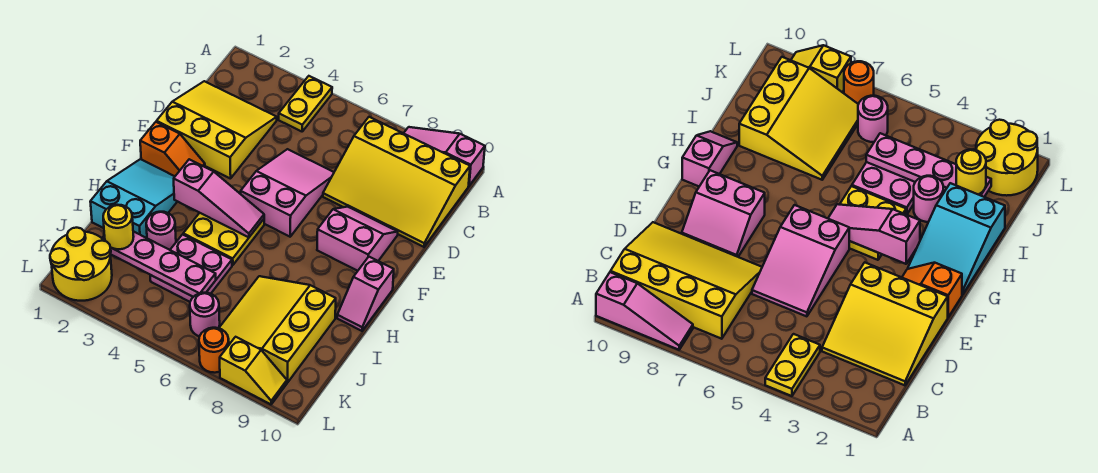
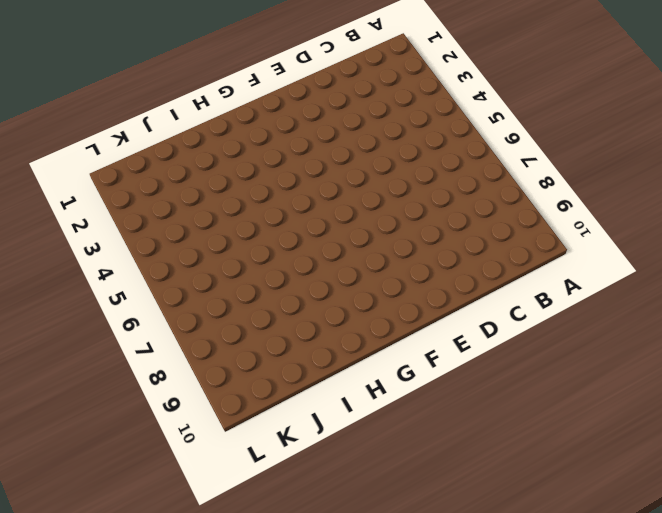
none -> yellow 1x2 plate [279,76,332,131]
none -> pink 1x3 slope [404,127,485,186]
none -> yellow 3x4 slope [323,117,470,247]

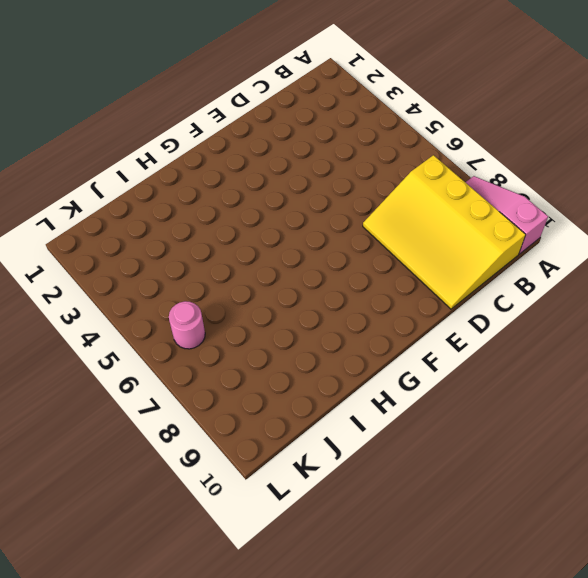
none -> yellow 1x2 plate [279,76,332,131]
none -> yellow 3x3 slope [157,81,277,179]
none -> pink 2x3 slope [241,149,334,237]

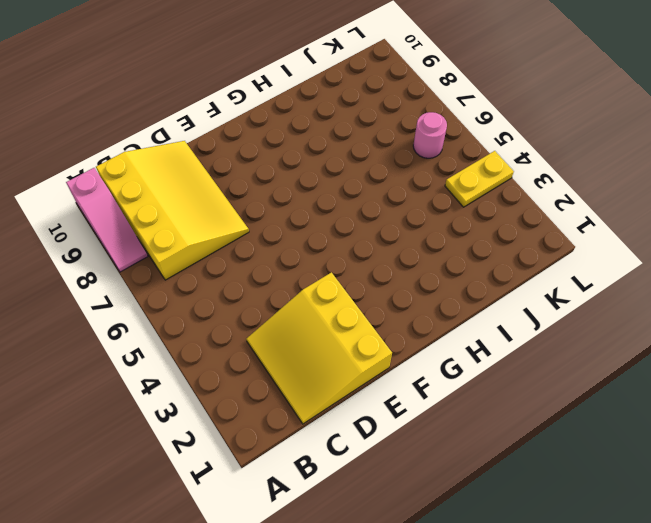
yellow 1x2 plate [445,151,514,207] -> yellow 1x2 plate moved to [279,76,332,131]
none -> pink 2x3 slope [241,149,334,237]
none -> pink 2x2 slope [317,207,398,271]
none -> orange 1x2 slope [140,122,205,176]

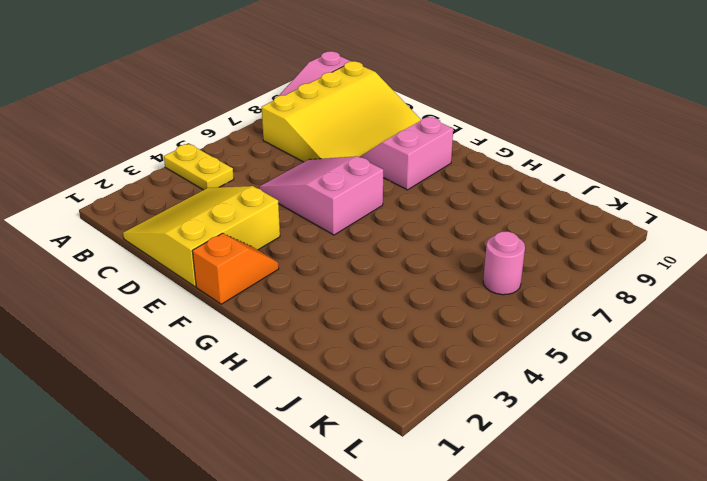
none -> cyan 2x3 slope [90,159,177,238]
none -> yellow 2x2 plate [183,213,264,265]
none -> pink 1x2 slope [337,257,394,331]

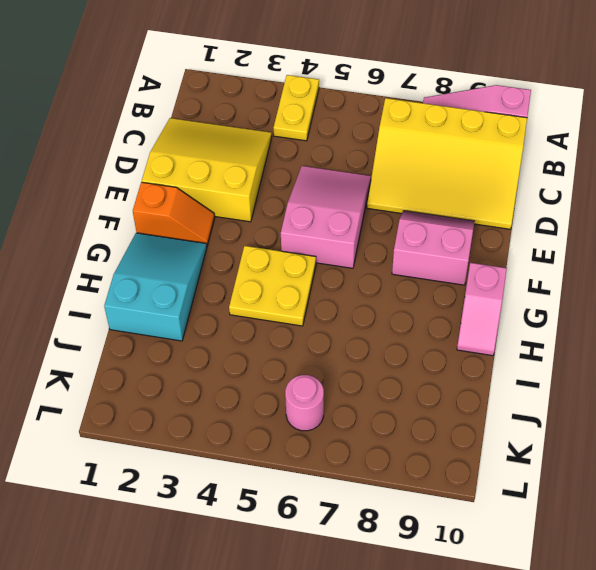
none -> pink 1x1 round brick [146,212,176,250]
none -> pink 2x2 plate [150,234,232,302]
none -> yellow 3x3 slope [219,276,336,382]

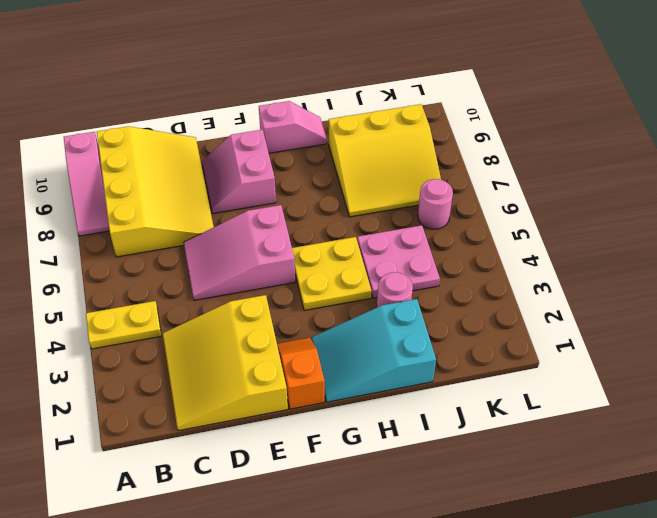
none -> yellow 2x2 round brick [50,228,112,301]
none -> orange 1x1 round brick [199,328,229,373]
none -> yellow 1x2 slope [220,337,287,404]

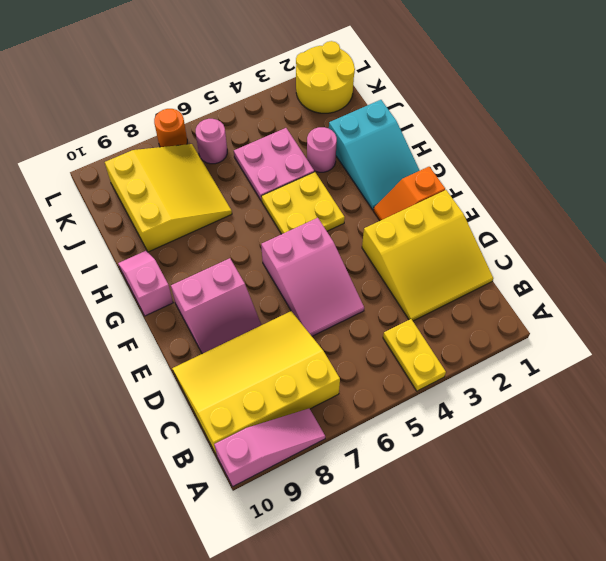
none -> yellow 1x2 slope [220,337,287,404]
none -> pink 1x3 slope [174,159,264,237]
none -> pink 1x4 plate [102,231,216,297]

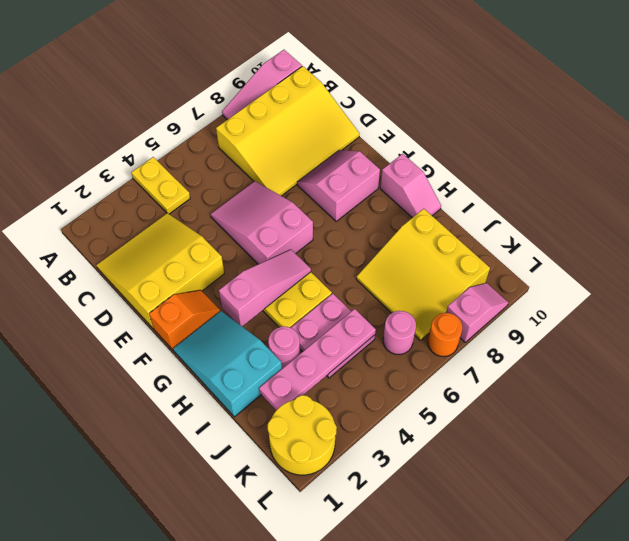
pink 1x2 slope [446,283,508,342] -> yellow 1x2 slope [220,337,287,404]
none -> yellow 1x1 round brick [103,205,134,249]

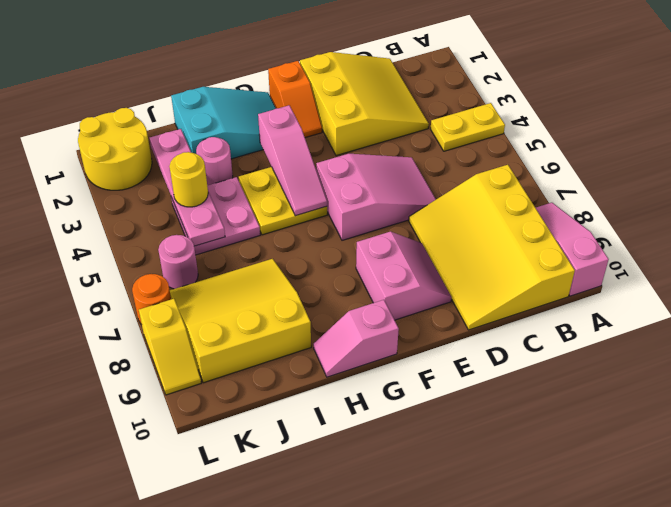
yellow 1x1 round brick [169,152,208,207] -> yellow 1x1 round brick moved to [103,205,134,249]

